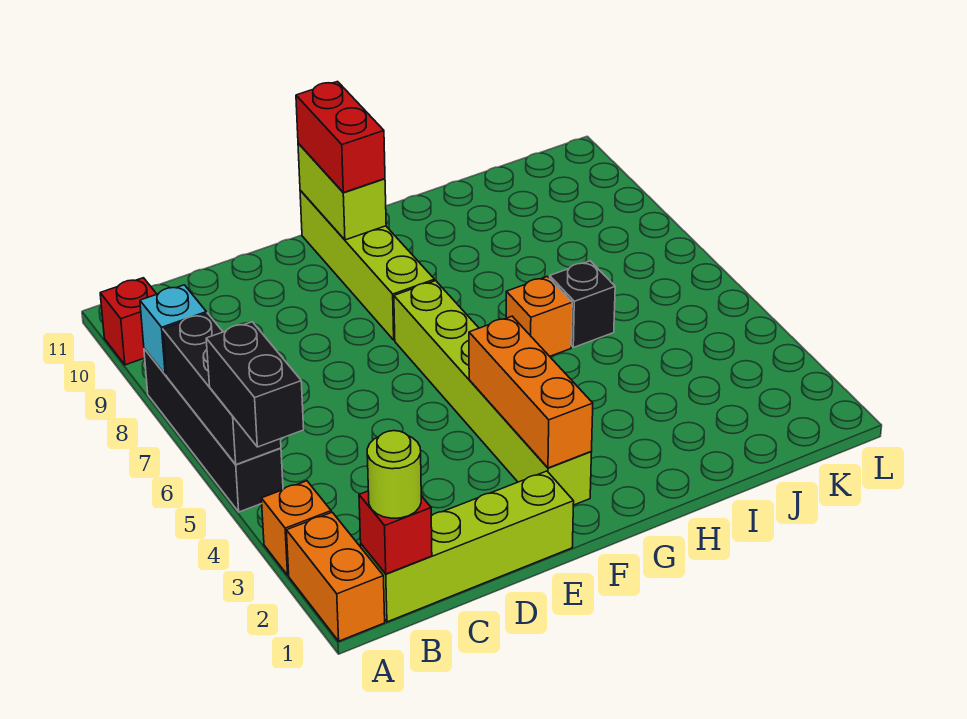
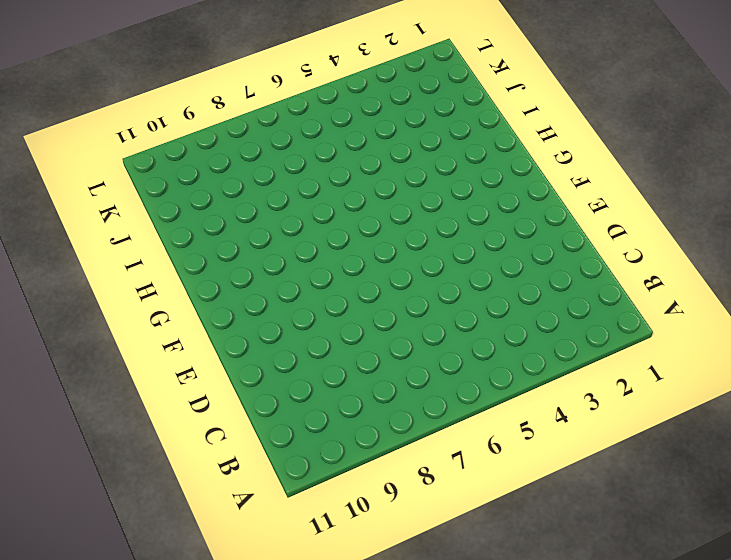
none -> orange 1x2 brick [286,512,385,641]
none -> orange 1x1 brick [261,481,331,575]
none -> black 1x4 brick [144,349,283,512]

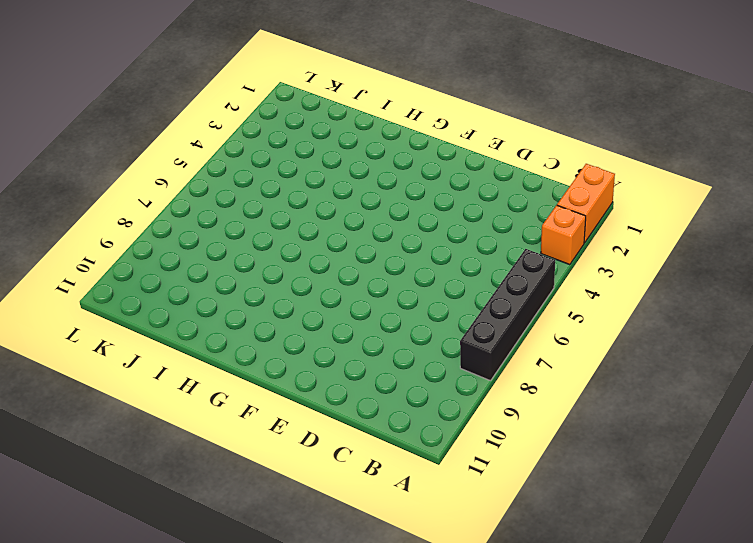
none -> red 1x1 brick [100,278,156,365]
none -> lime 1x4 brick [361,471,574,622]
none -> lime 1x6 brick [394,281,592,505]

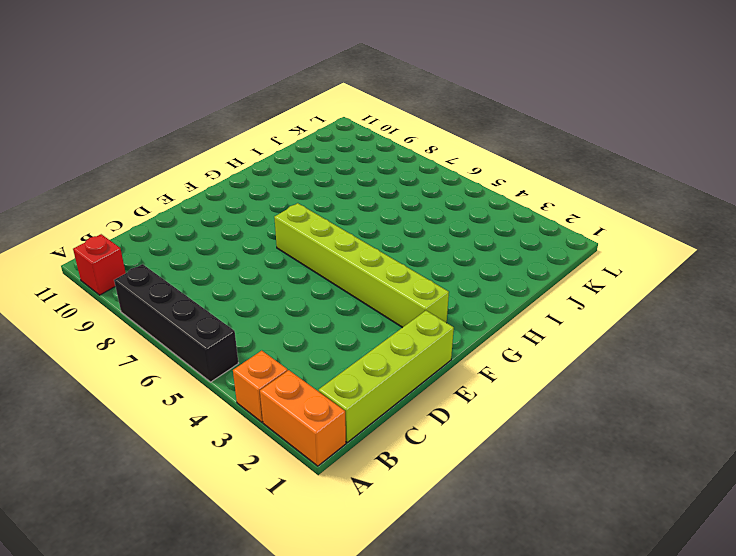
none -> lime 1x4 brick [300,191,435,340]
none -> orange 1x1 brick [506,276,572,356]
none -> black 1x1 brick [550,261,615,348]

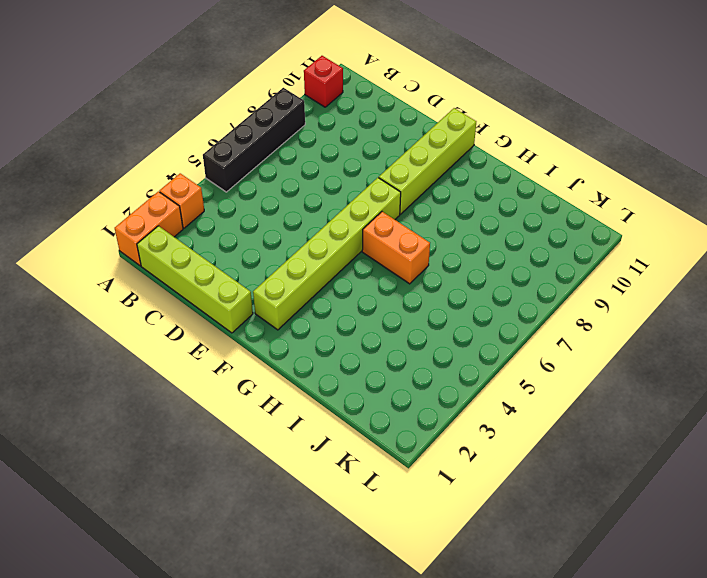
orange 1x2 brick [362,212,430,284] -> orange 1x1 brick [506,276,572,356]
none -> black 1x1 brick [550,261,615,348]
none -> black 1x3 brick [163,313,281,465]
none -> cyan 1x1 brick [140,285,206,375]

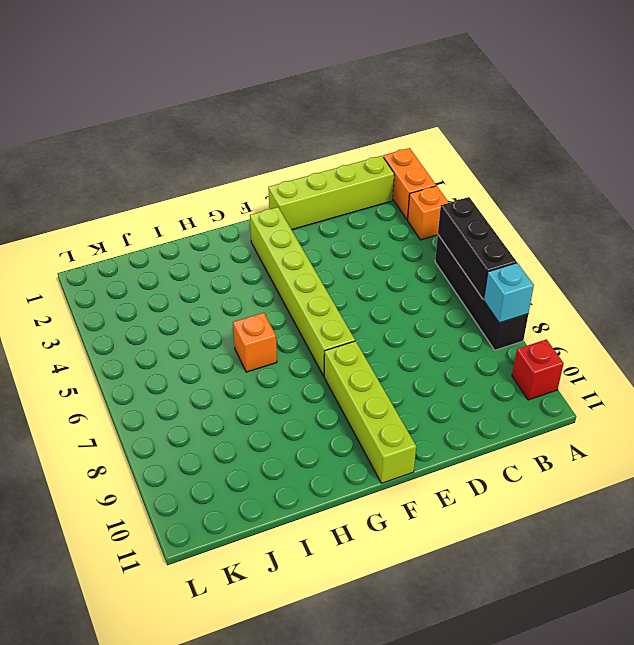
none -> black 1x1 brick [550,261,615,348]
none -> red 1x1 brick [359,491,432,574]
none -> orange 1x3 brick [469,316,593,468]

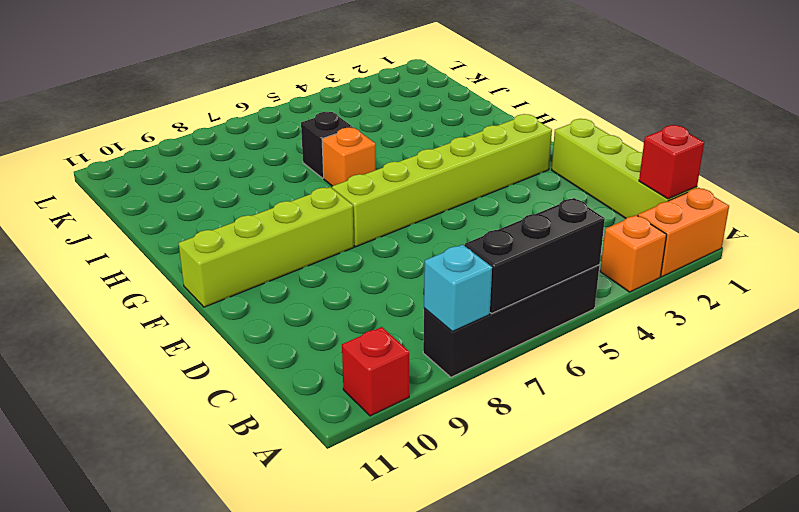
none -> orange 1x3 brick [469,316,593,468]
none -> lime 1x2 brick [298,143,386,240]
none -> black 1x2 brick [206,322,304,447]

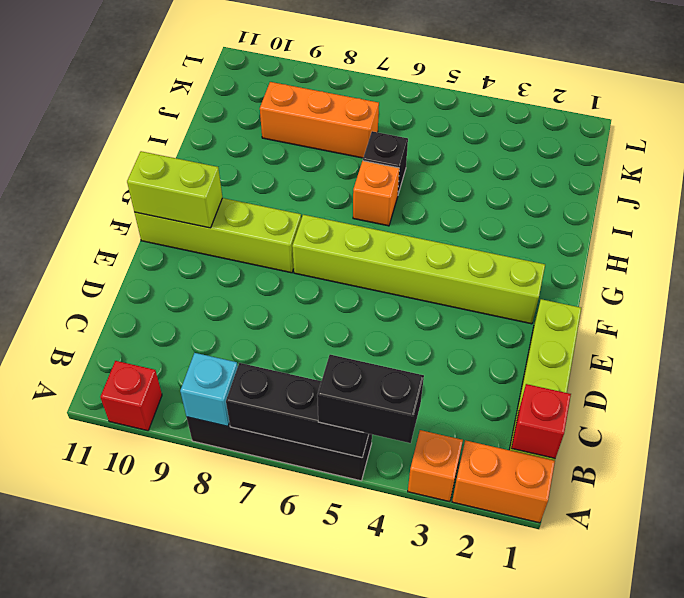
orange 1x3 brick [260,82,379,158] -> orange 1x3 brick moved to [469,316,593,468]
none -> lime 1x1 round brick [367,431,421,518]
none -> red 1x2 brick [296,82,385,193]

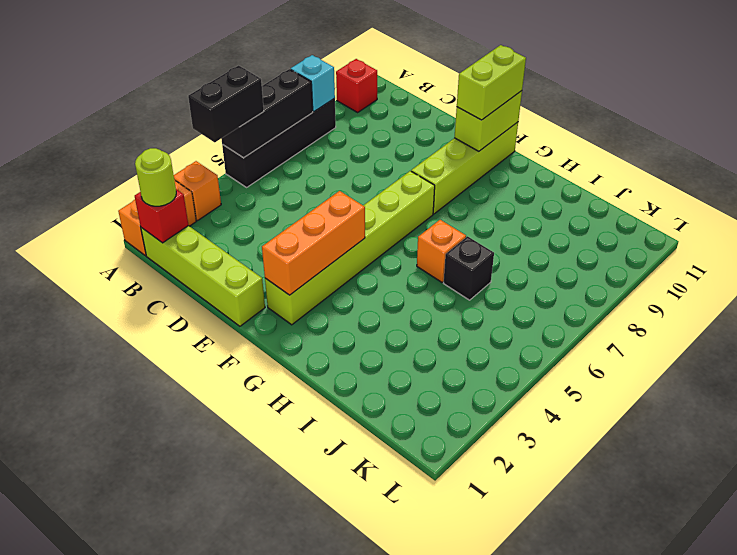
lime 1x2 brick [457,45,526,120] -> red 1x2 brick [296,82,385,193]

